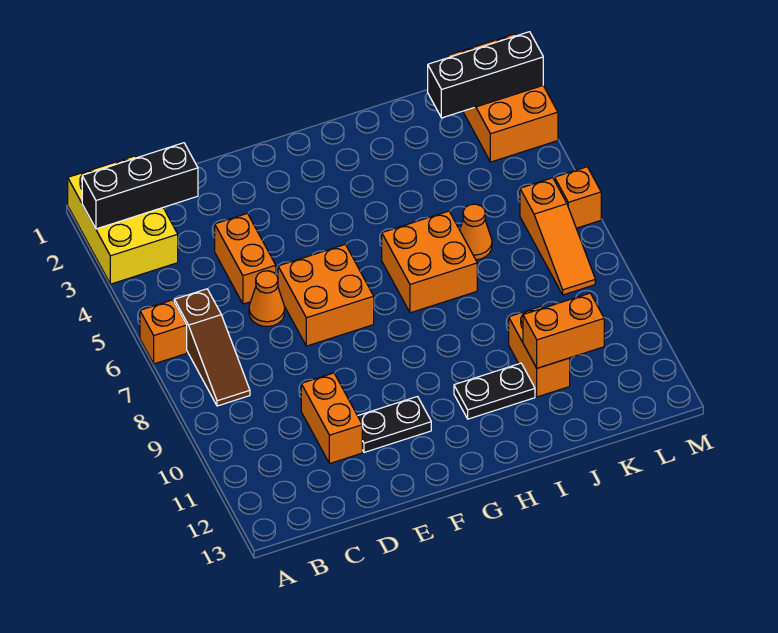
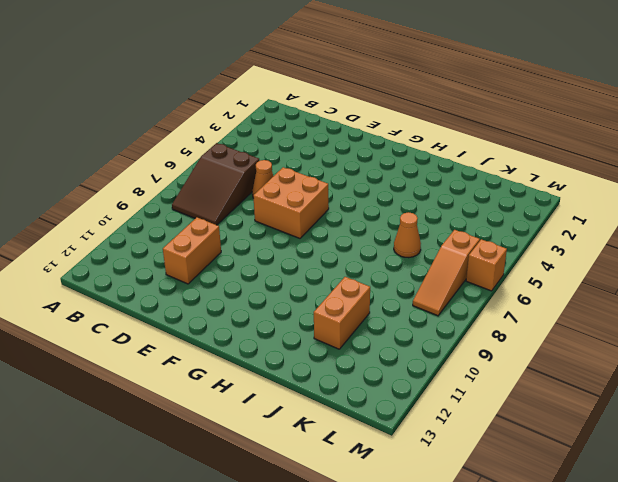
brown 2x3 slope [172,143,259,225] -> brown 1x3 slope [174,289,250,406]
none -> yellow 2x3 brick [68,156,178,284]
none -> orange 1x1 brick [140,300,187,364]
none -> orange 1x2 brick [215,213,276,304]

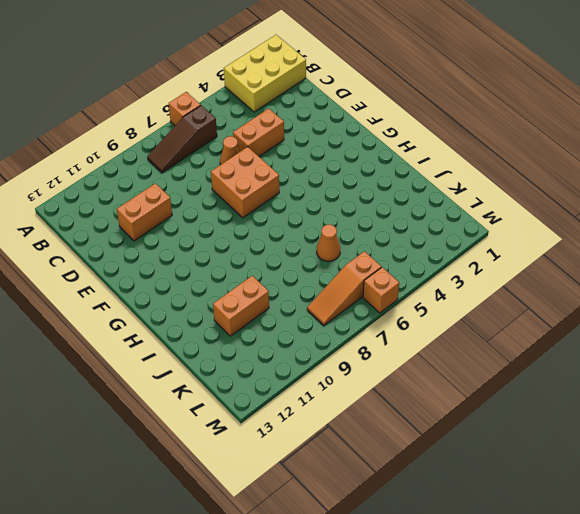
none -> black 1x2 plate [358,397,431,452]
none -> orange 2x2 brick [382,211,477,313]
none -> black 1x2 plate [454,363,535,419]

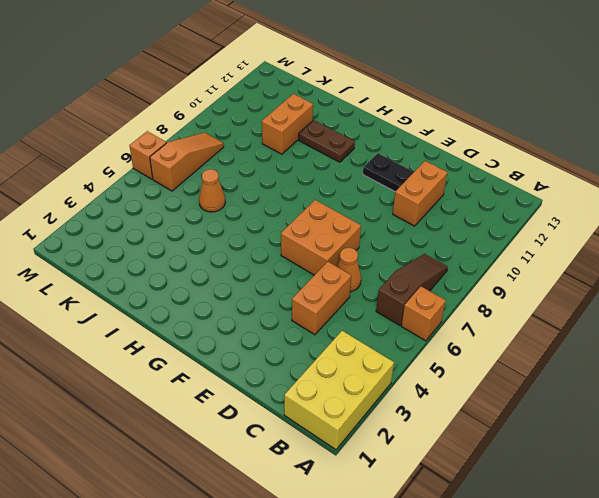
brown 1x2 plate [299,120,355,162] -> black 1x2 plate [454,363,535,419]
none -> orange 2x2 brick [382,211,477,313]
none -> orange 2x3 brick [448,34,558,162]
none -> black 1x3 brick [82,143,198,229]

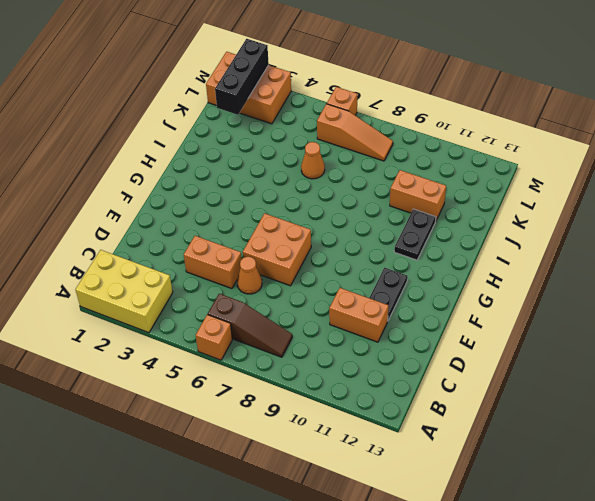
none -> orange 2x2 brick [382,211,477,313]
none -> black 1x3 brick [82,143,198,229]
none -> orange 1x2 brick [523,293,604,368]

